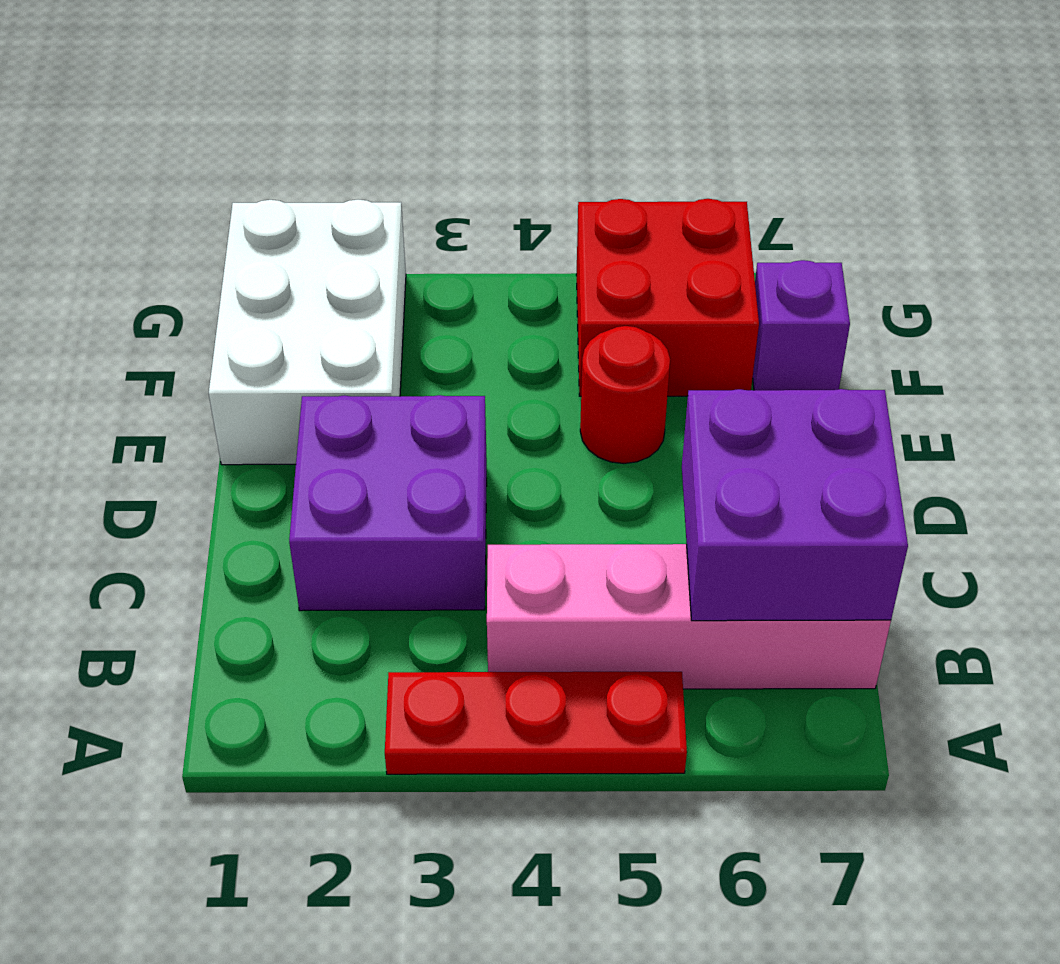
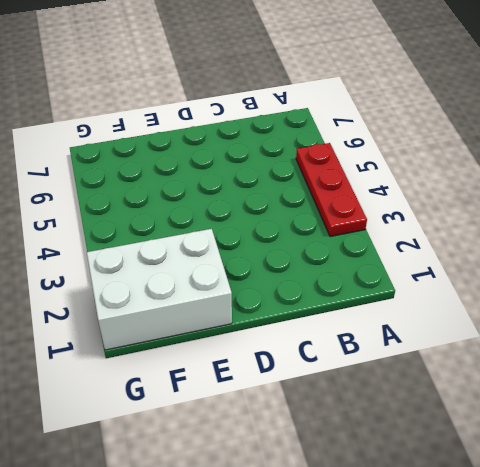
none -> pink 1x4 brick [487,544,891,689]
none -> purple 2x2 brick [289,395,487,611]

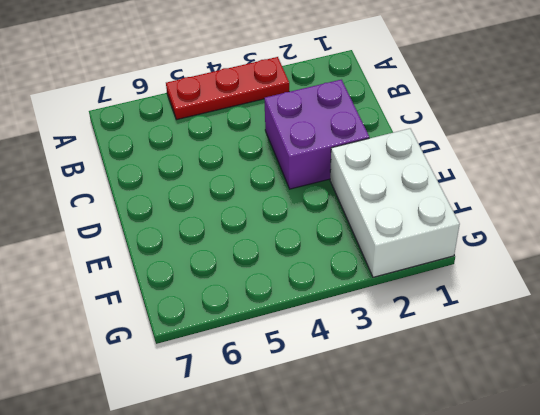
none -> pink 1x4 brick [487,544,891,689]
none -> red 1x1 round brick [580,326,670,464]

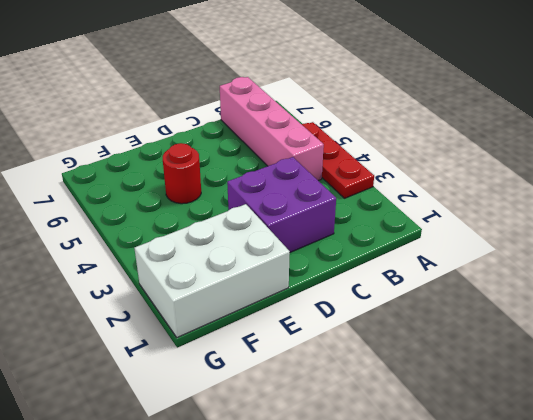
none -> red 2x2 brick [576,199,759,396]
none -> purple 1x1 brick [753,260,850,390]

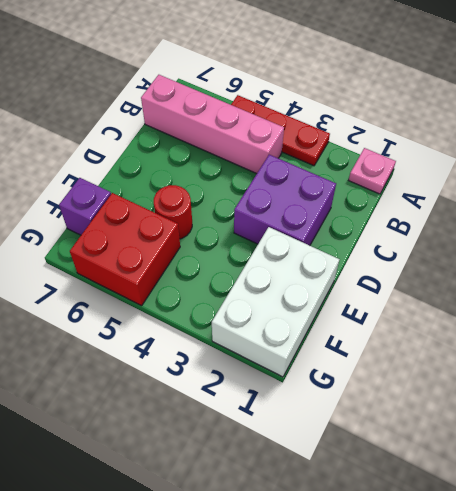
pink 1x1 plate [349,148,396,194] -> none
none -> purple 2x2 brick [682,389,908,621]

